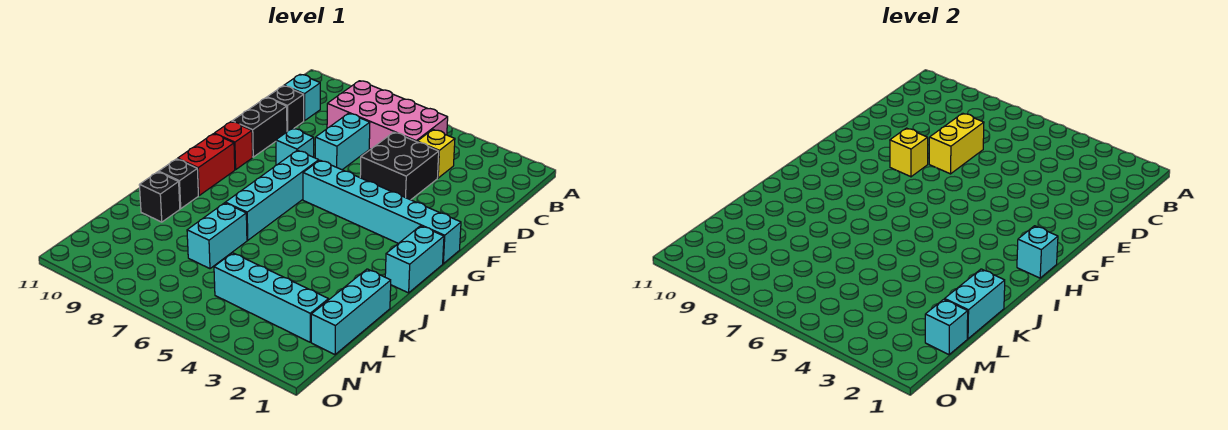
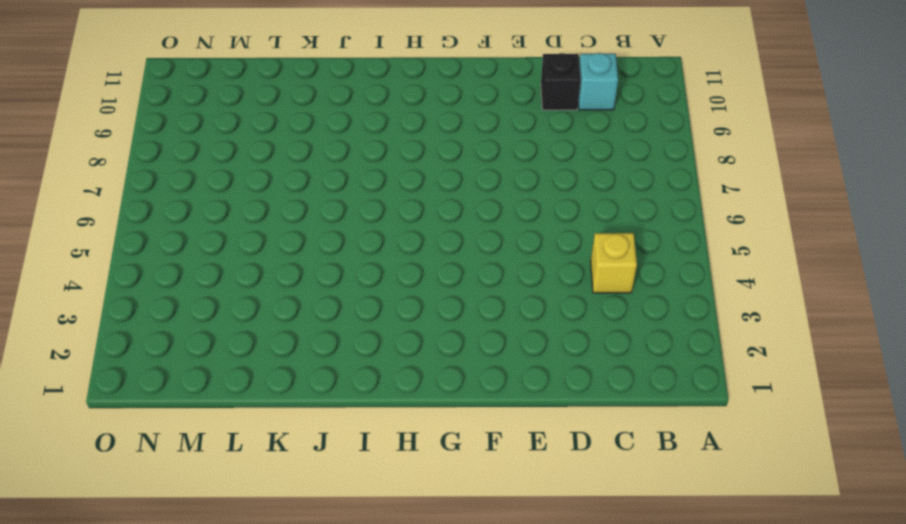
none -> pink 2x4 brick [327,81,448,149]
none -> black 2x2 brick [360,132,439,200]
none -> cyan 1x2 brick [315,113,370,170]

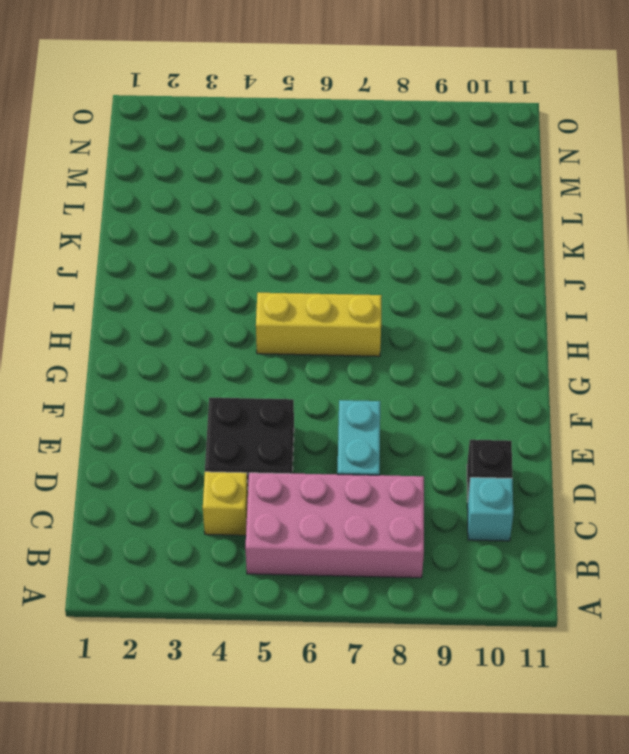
yellow 1x3 brick [256,293,382,356] -> cyan 1x4 brick [225,150,319,240]
none -> black 1x2 brick [232,98,287,157]
none -> cyan 1x1 brick [276,128,314,165]
none -> cyan 1x6 brick [303,160,461,264]

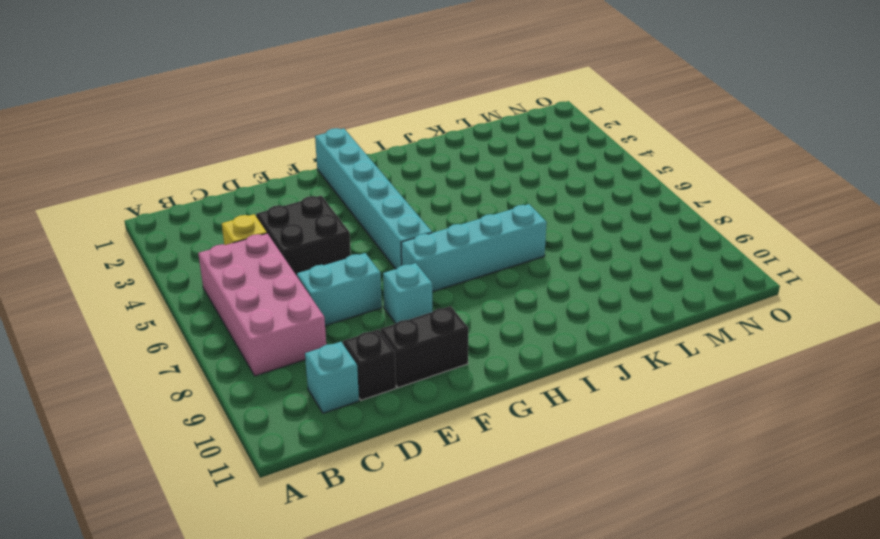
none -> red 1x1 brick [214,121,252,170]
none -> cyan 1x2 brick [385,226,444,293]
none -> red 1x2 brick [178,134,235,195]

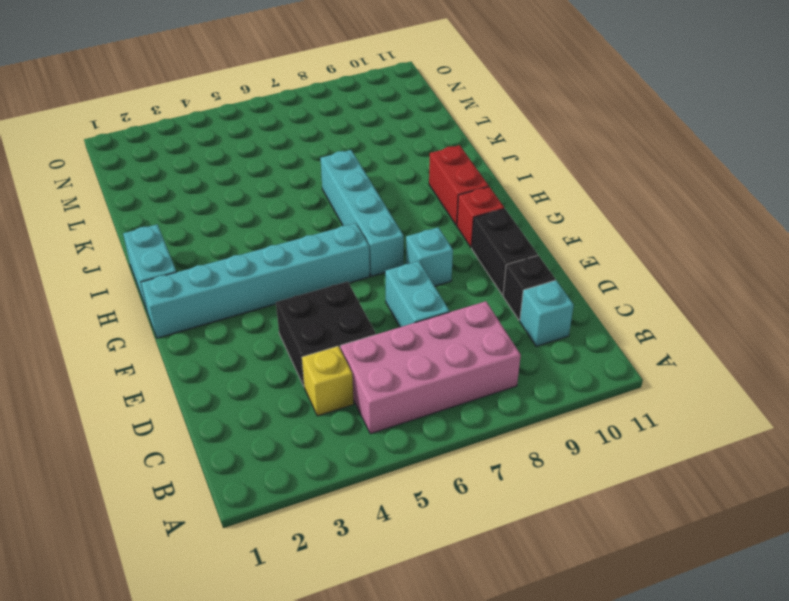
none -> black 1x1 brick [159,159,198,209]
none -> cyan 1x3 brick [311,269,391,355]
none -> cyan 1x2 brick [187,203,247,269]

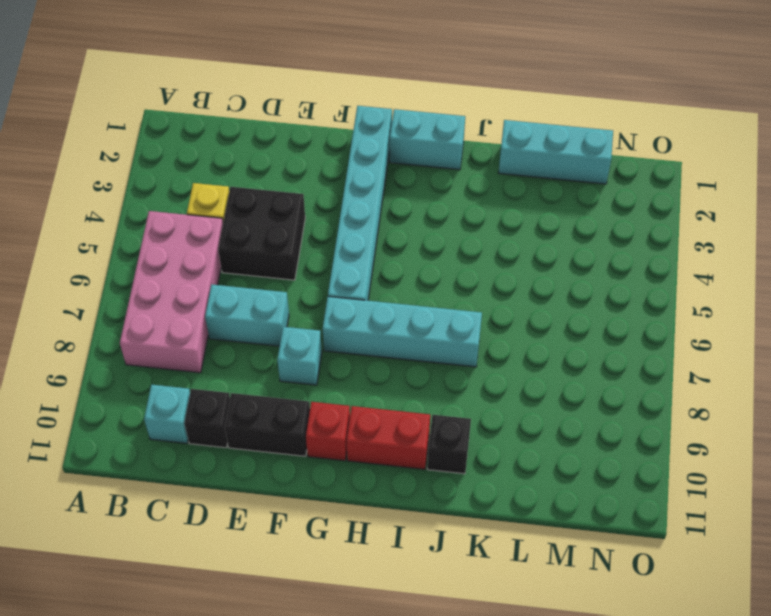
none -> cyan 1x2 brick [187,203,247,269]
none -> black 1x1 brick [139,172,180,222]
none -> cyan 1x4 brick [214,253,328,342]

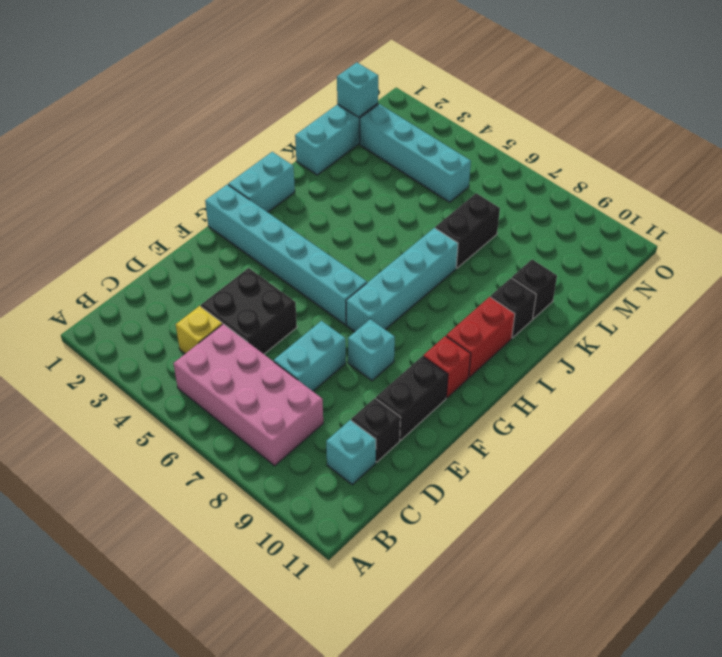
black 1x2 brick [435,193,500,268] -> cyan 1x2 brick [187,203,247,269]
none -> yellow 1x2 brick [929,113,984,174]
none -> yellow 1x1 brick [890,128,928,177]
none -> cyan 1x1 brick [1017,226,1058,278]

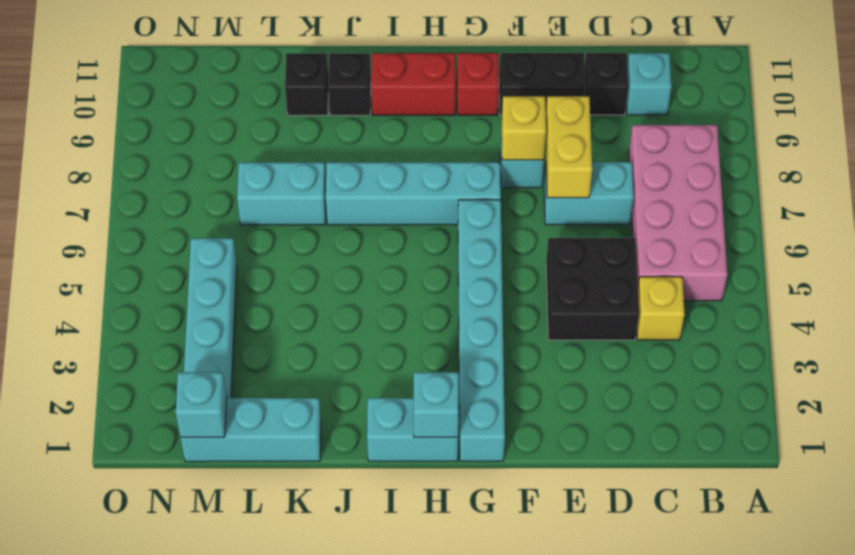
yellow 1x2 brick [546,96,592,198] -> yellow 1x2 brick turned to [929,113,984,174]
none -> cyan 1x2 brick [945,269,1005,339]

